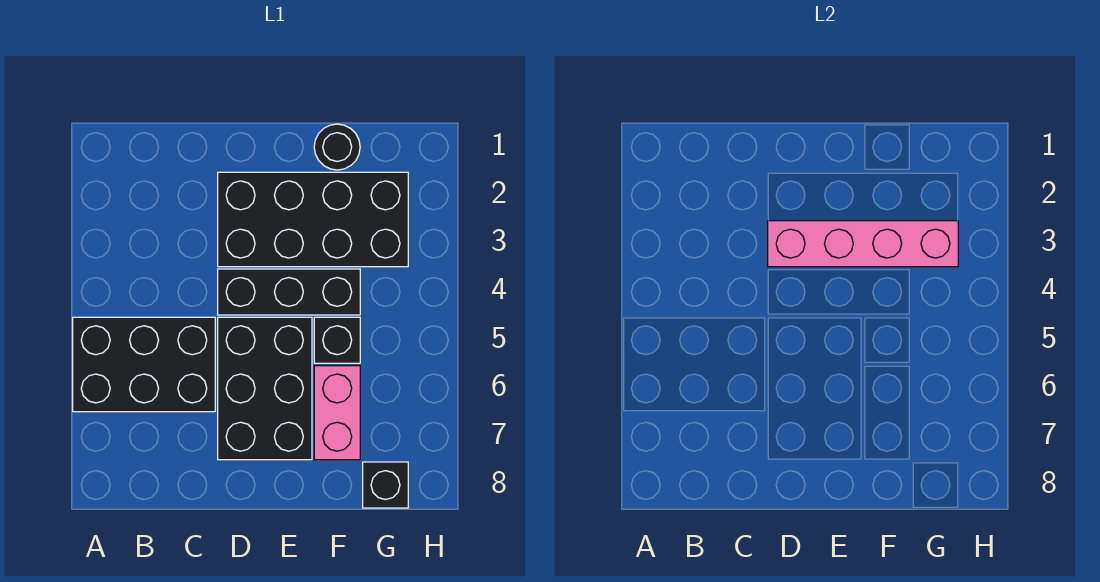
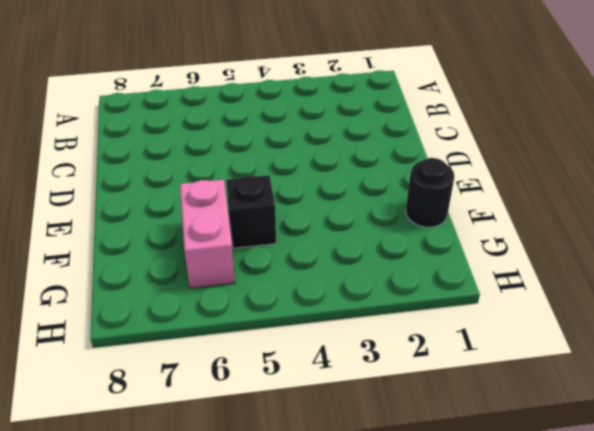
pink 1x2 brick [180,180,235,288] -> pink 1x2 brick turned to [314,366,360,460]
none -> black 2x3 brick [73,317,215,412]
none -> black 2x4 brick [218,172,408,267]

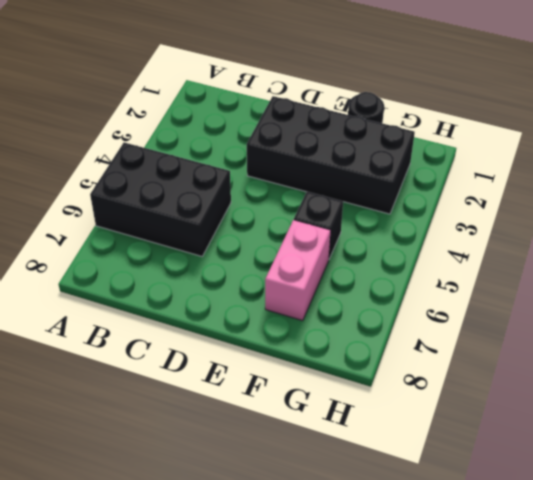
none -> black 1x3 brick [218,269,360,315]
none -> black 2x3 brick [218,317,312,460]

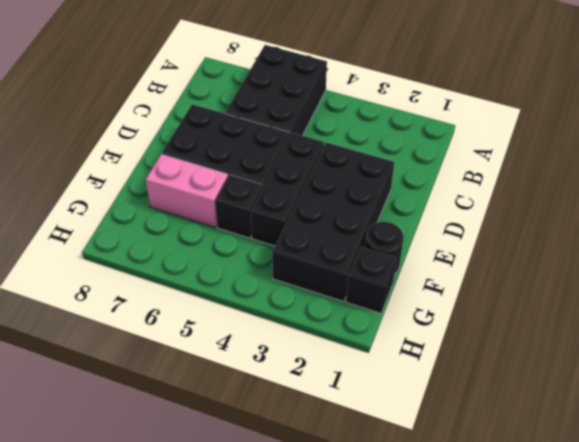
black 1x1 brick [346,247,397,313] -> black 1x1 brick moved to [363,462,408,508]
none -> pink 1x4 brick [768,221,958,267]

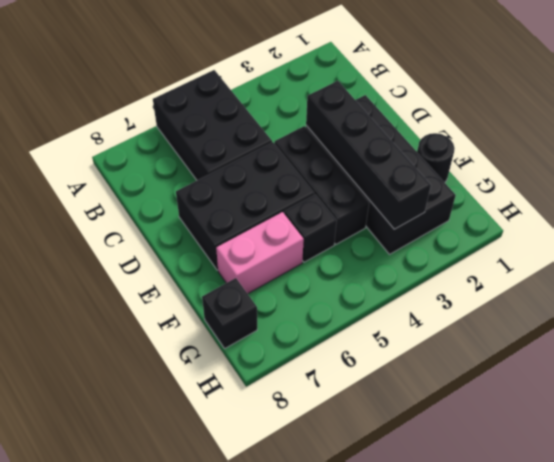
black 1x4 brick [306,81,431,229] -> pink 1x4 brick [768,221,958,267]

